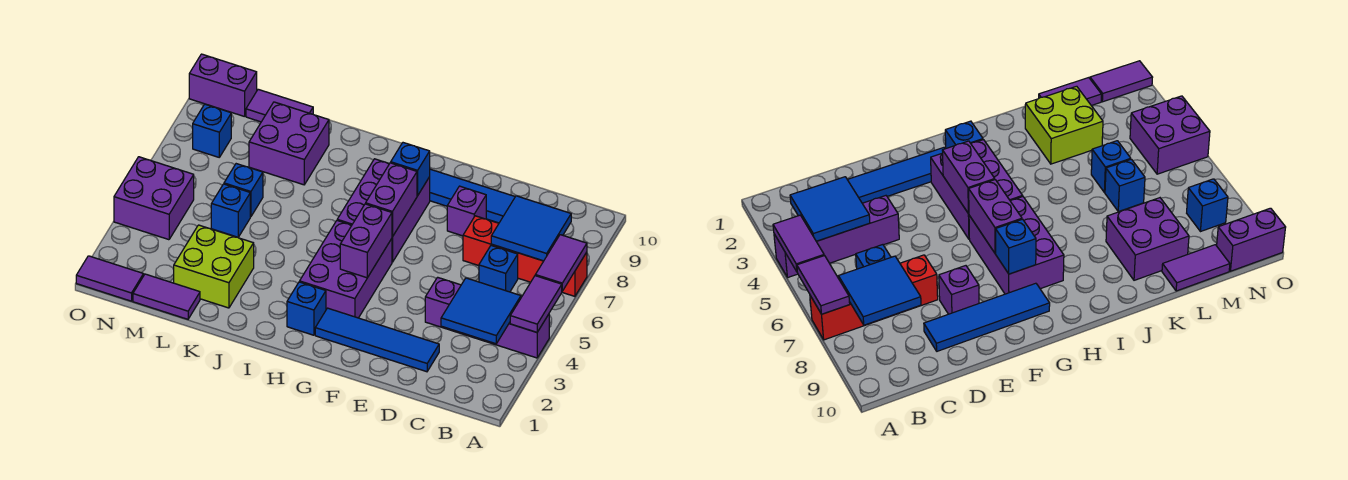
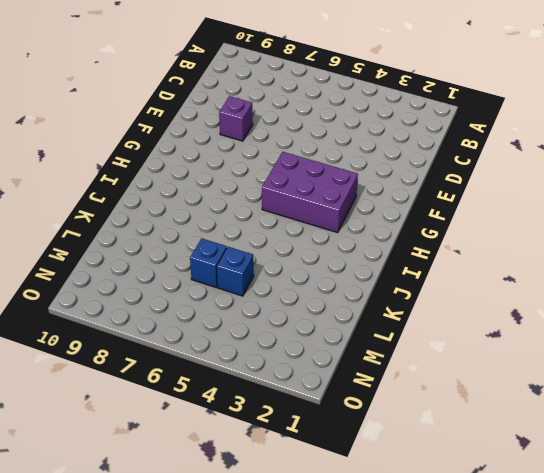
none -> purple 1x4 brick [425,277,549,358]
none -> red 1x4 brick [463,216,587,296]
none -> blue 1x1 brick [479,246,518,292]

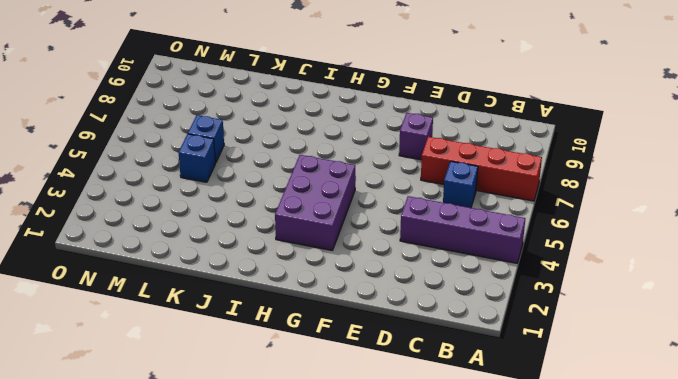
none -> blue 1x4 tile [315,308,439,372]
none -> blue 1x4 tile [430,169,515,223]
none -> purple 2x3 brick [337,159,430,262]

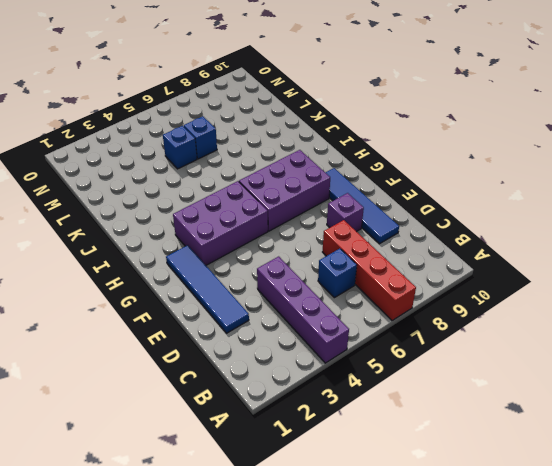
none -> blue 1x1 brick [287,282,326,335]
none -> lime 2x2 brick [174,225,254,308]
none -> purple 2x2 brick [249,102,329,185]

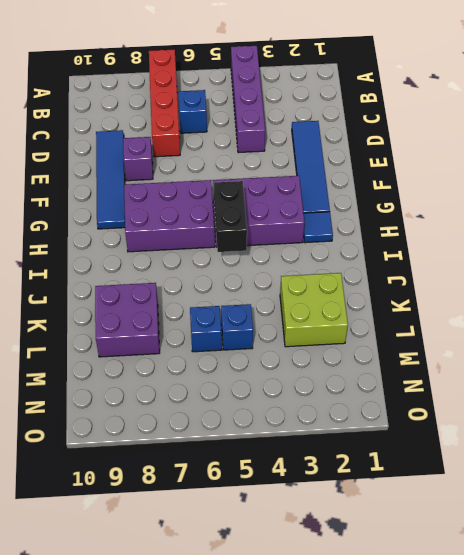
blue 1x1 tile [304,212,333,243] -> blue 1x1 brick [287,282,326,335]
black 1x2 brick [214,181,247,252] -> none
none -> purple 1x2 tile [133,274,200,319]
none -> purple 1x2 tile [246,89,313,122]
none -> purple 1x2 tile [76,256,144,301]

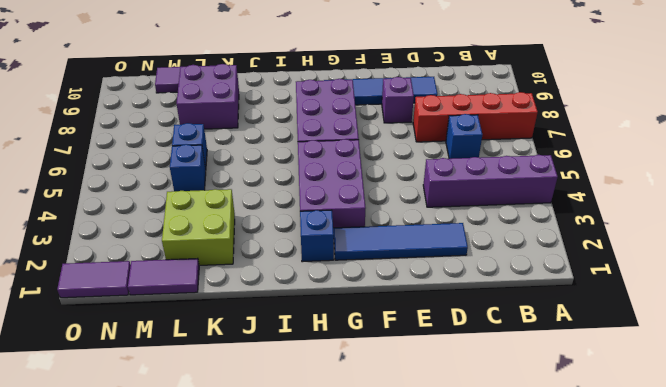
none -> purple 2x2 brick [114,157,194,240]
none -> blue 1x1 brick [193,104,231,157]
none -> purple 1x2 brick [189,54,257,117]

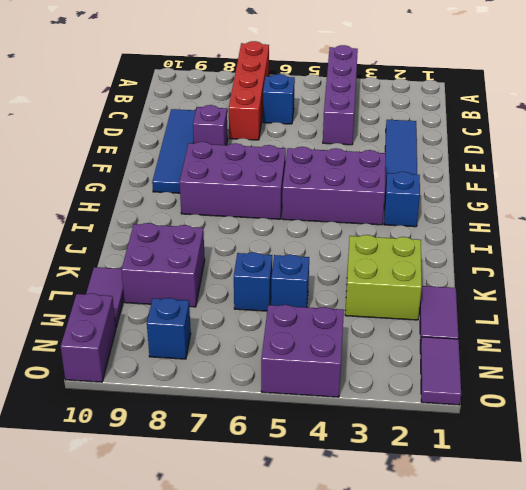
none -> purple 1x2 tile [510,276,562,332]
none -> purple 1x2 tile [535,235,587,291]
none -> blue 2x2 tile [441,278,521,344]

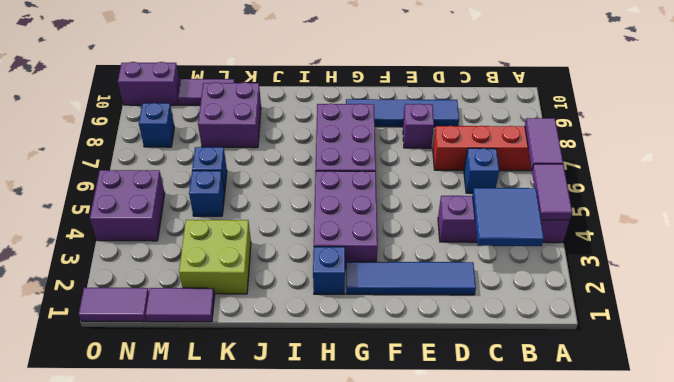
none -> blue 2x2 tile [491,196,571,261]
none -> purple 1x2 brick [340,204,392,278]
none -> purple 1x2 brick [366,163,417,237]

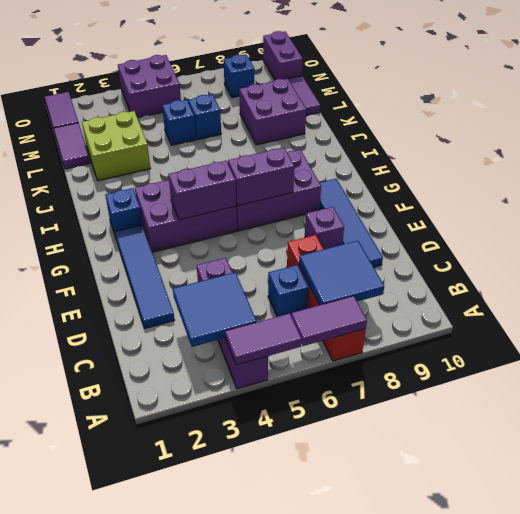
none -> blue 1x1 brick [391,143,430,196]

